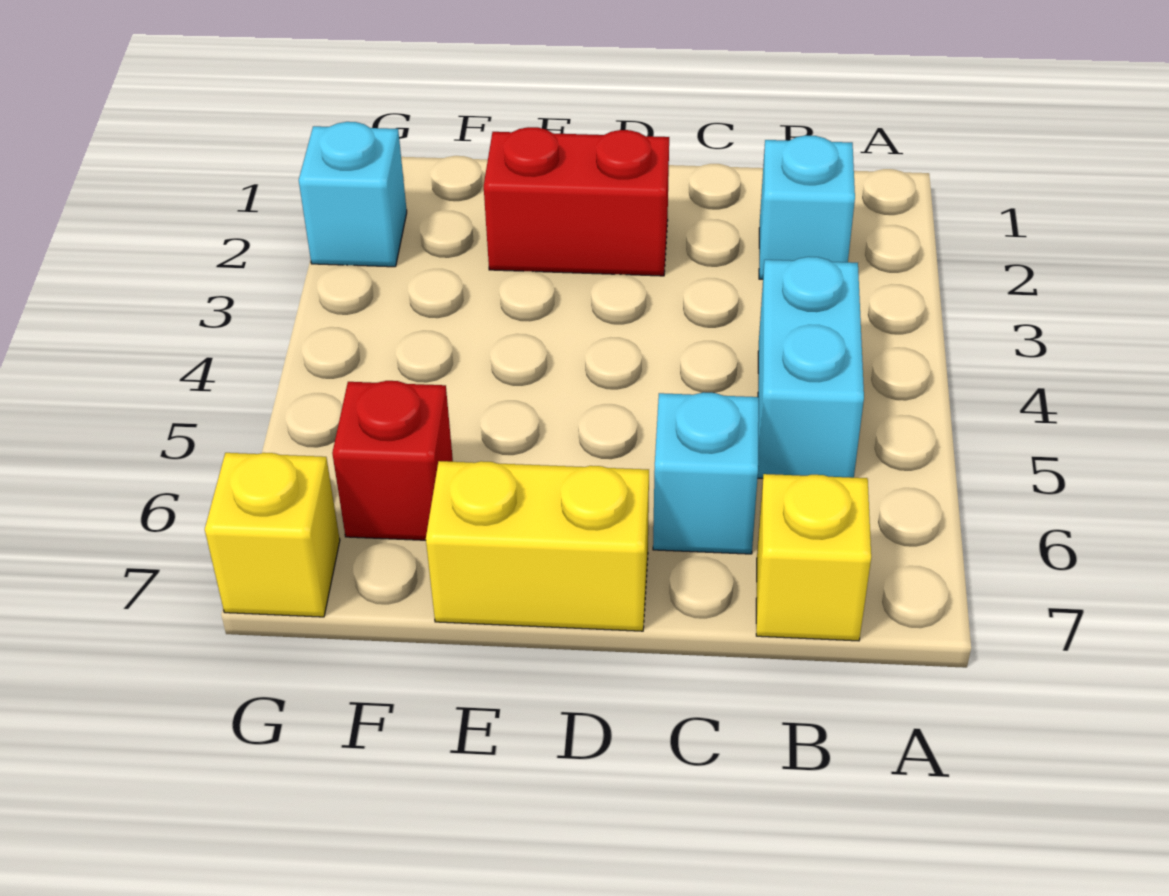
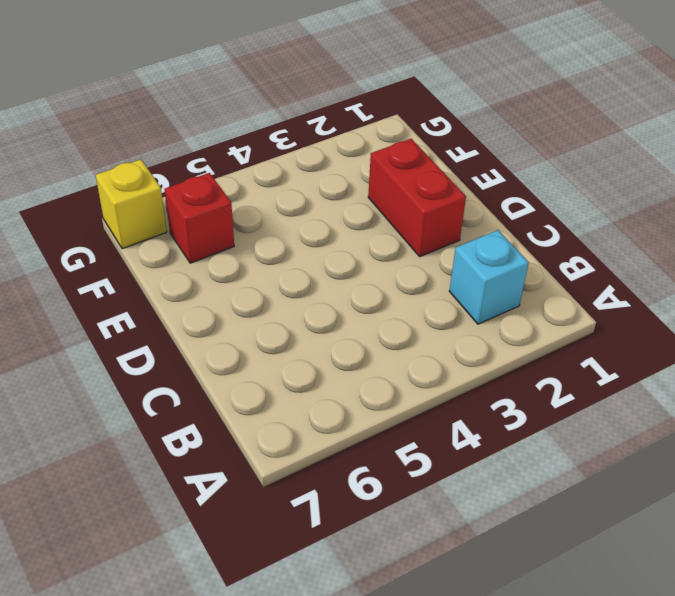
none -> cyan 1x2 brick [758,257,864,478]
none -> yellow 1x1 brick [756,474,871,641]

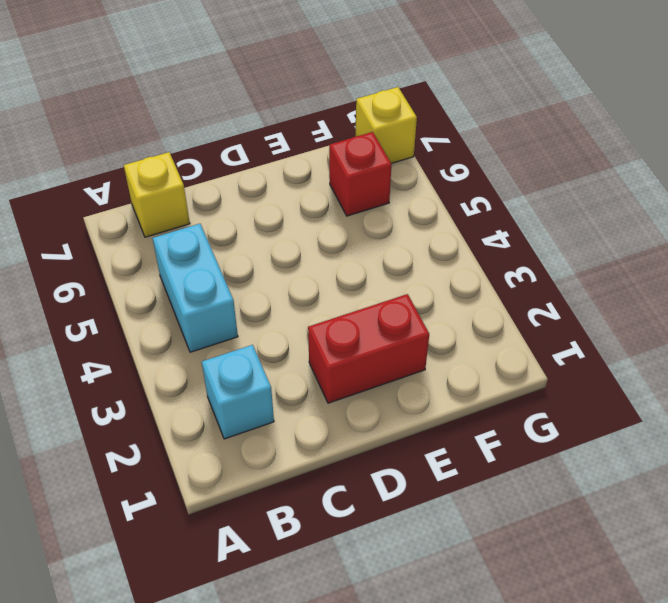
none -> cyan 1x1 brick [653,392,759,554]
none -> yellow 1x2 brick [426,461,649,631]

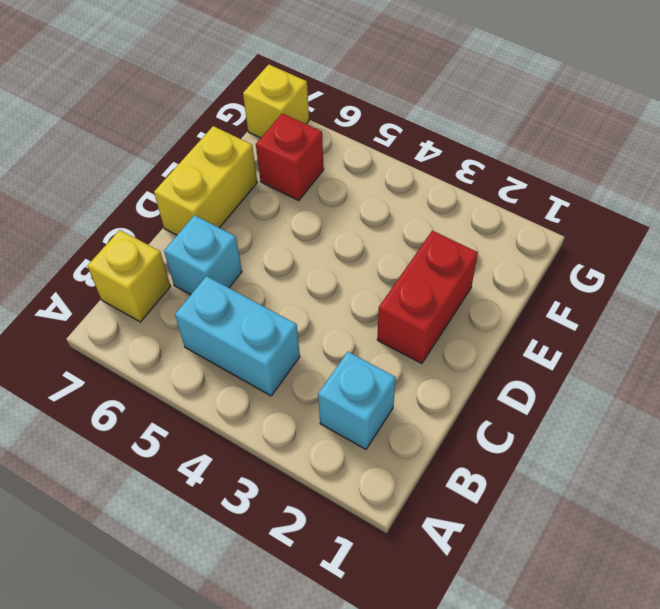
none -> cyan 1x1 brick [299,122,407,267]

